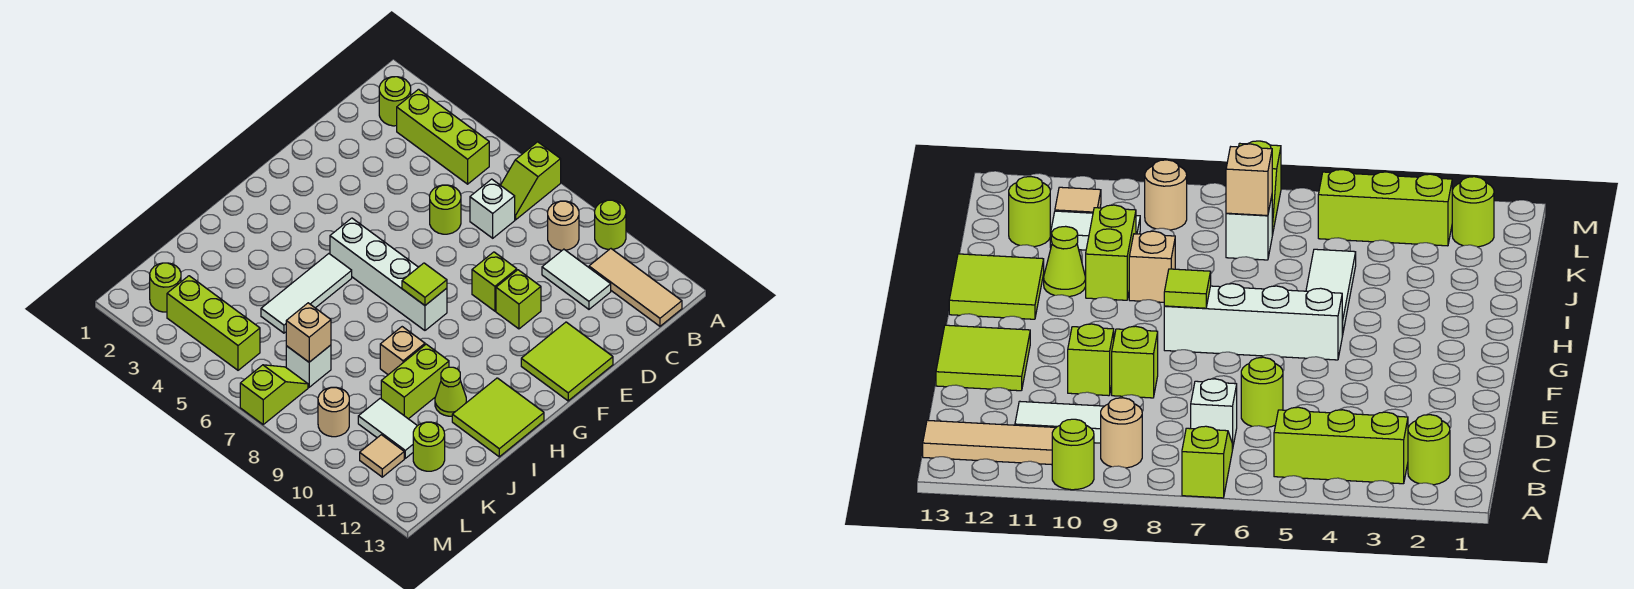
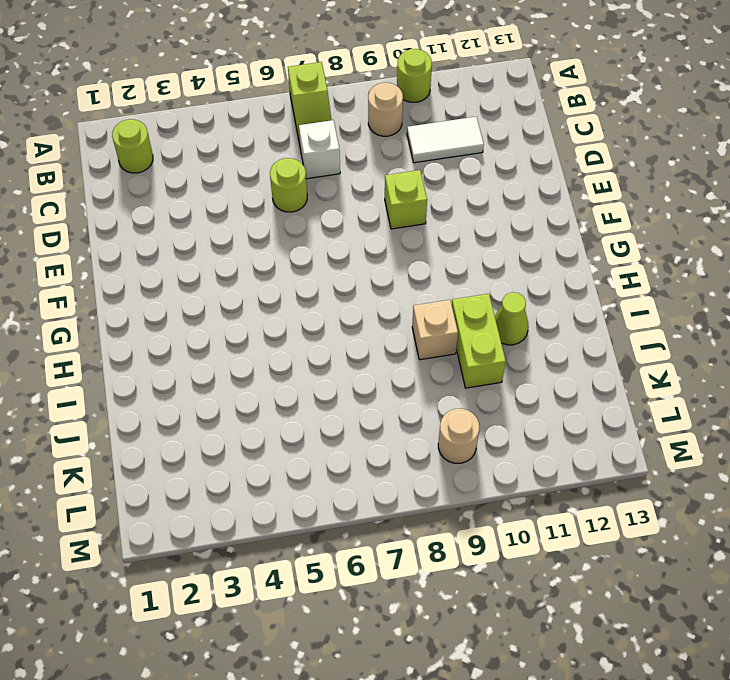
none -> lime 1x3 brick [397,89,489,184]
none -> tan 1x3 tile [589,249,682,326]
none -> lime 1x1 brick [496,270,541,329]

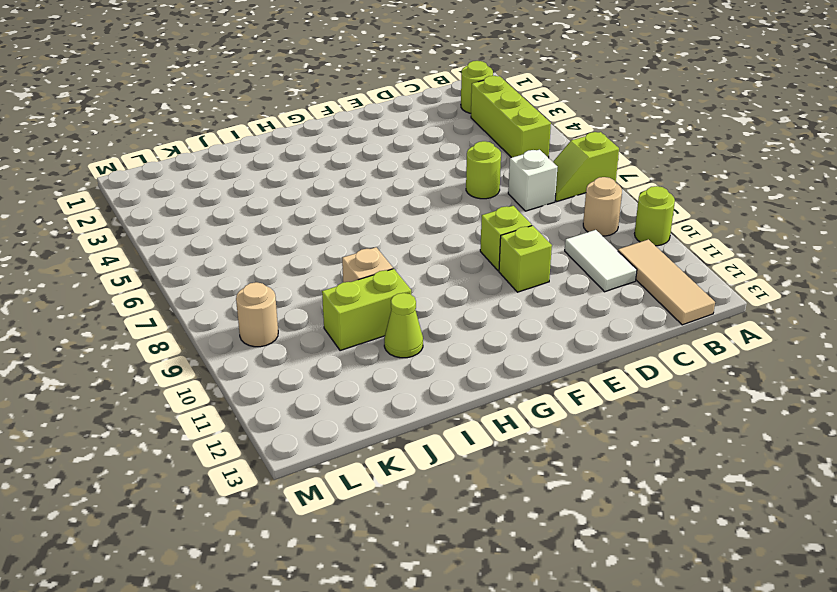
none -> lime 2x2 tile [521,322,613,401]
none -> white 1x4 brick [330,218,447,330]
none -> white 1x3 tile [261,254,352,333]

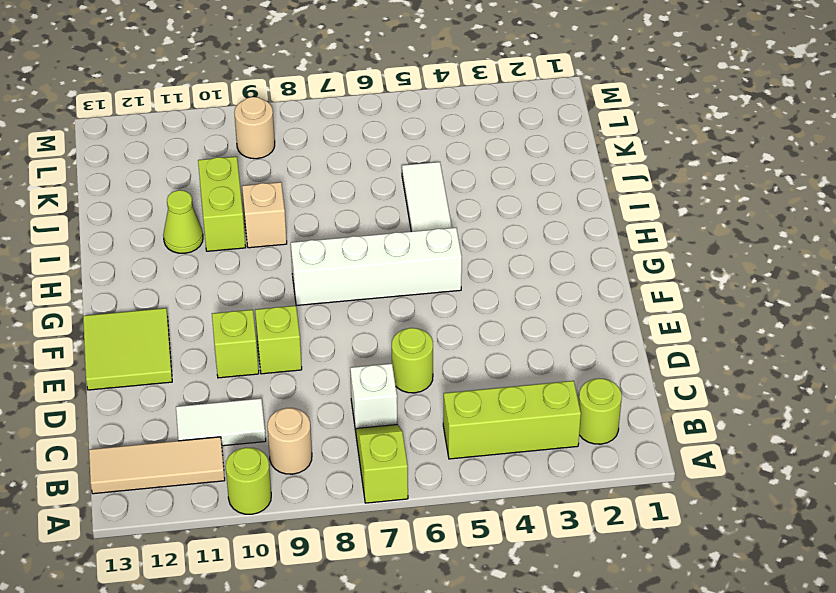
none -> lime 2x2 tile [452,378,544,457]
none -> white 1x1 brick [286,345,331,387]
none -> white 1x2 tile [358,398,417,458]

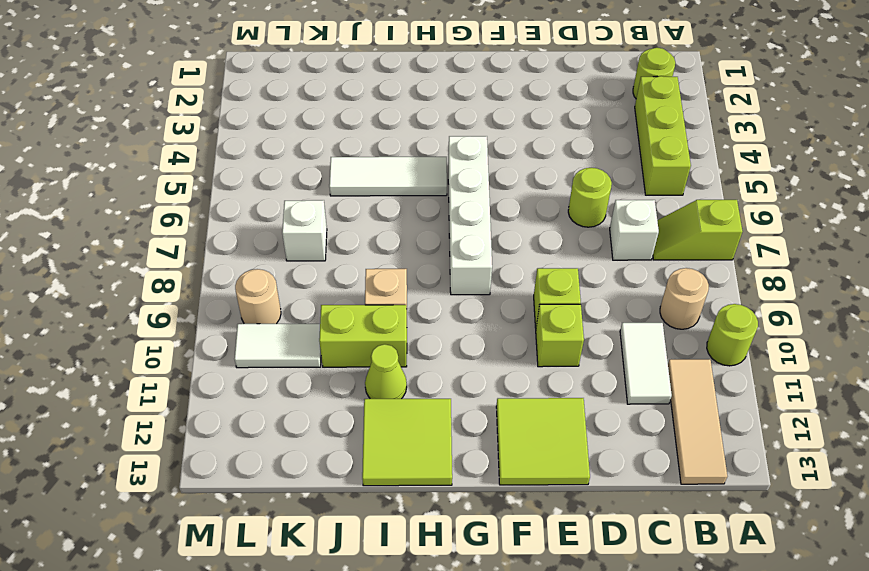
white 1x2 tile [234,324,321,368] -> white 1x2 tile turned to [358,398,417,458]
none -> lime 1x1 round brick [413,422,445,471]
none -> lime 1x1 round brick [150,263,181,312]
none -> lime 1x3 brick [167,276,260,370]

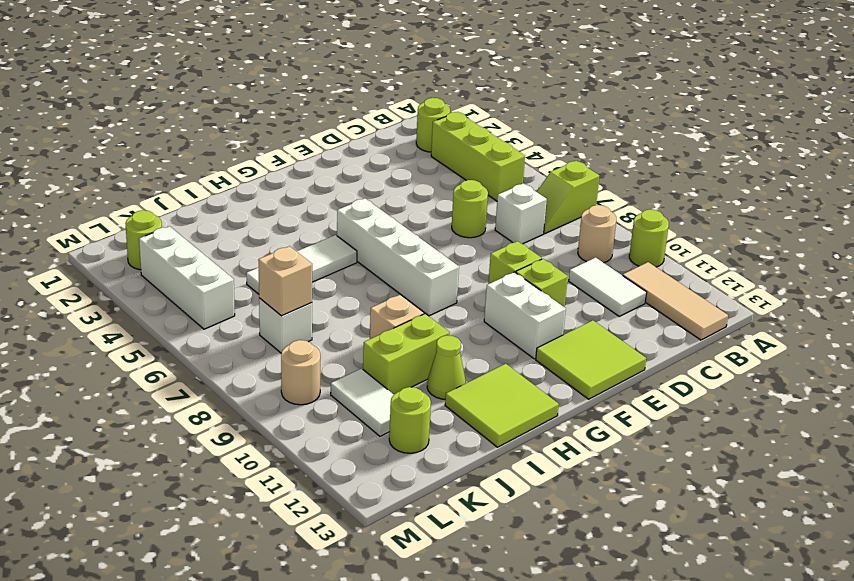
white 1x2 brick [484,272,566,359] -> none
white 1x3 brick [139,226,235,329] -> lime 1x3 brick [167,276,260,370]
none -> lime 1x2 slope [240,365,308,424]
none -> tan 1x1 tile [360,435,404,477]
none -> lime 1x1 tile [402,263,447,305]

